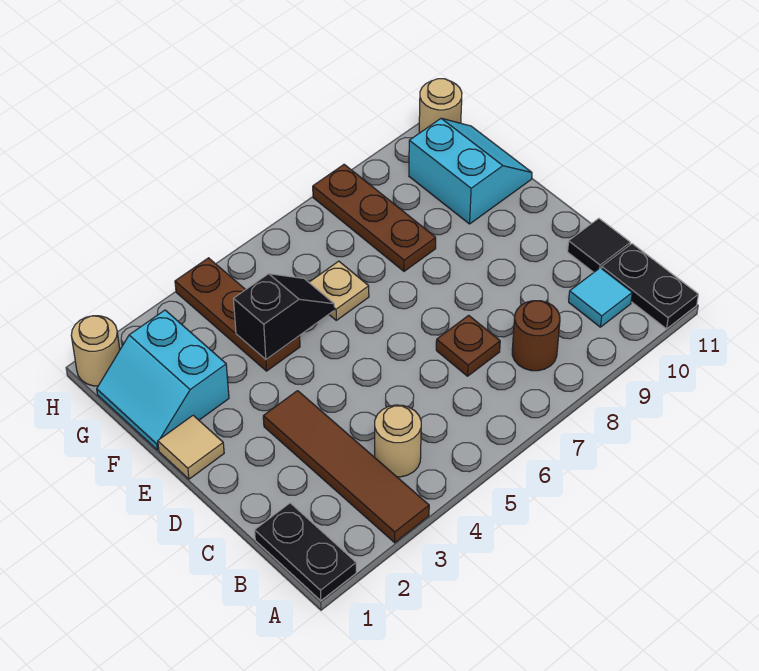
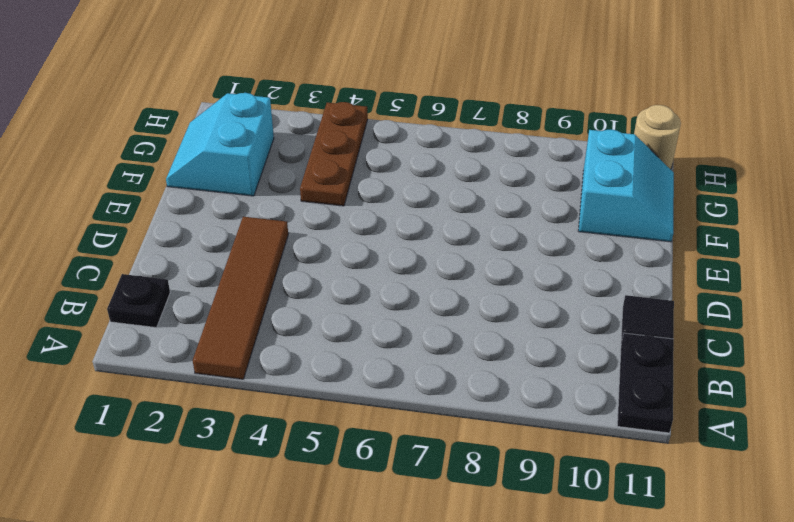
black 1x1 plate [107,274,170,328] -> black 1x2 plate [255,503,356,601]
none -> tan 1x1 round brick [375,405,421,477]
none -> brown 1x1 round brick [512,301,560,371]
none -> cyan 1x1 tile [569,268,632,327]

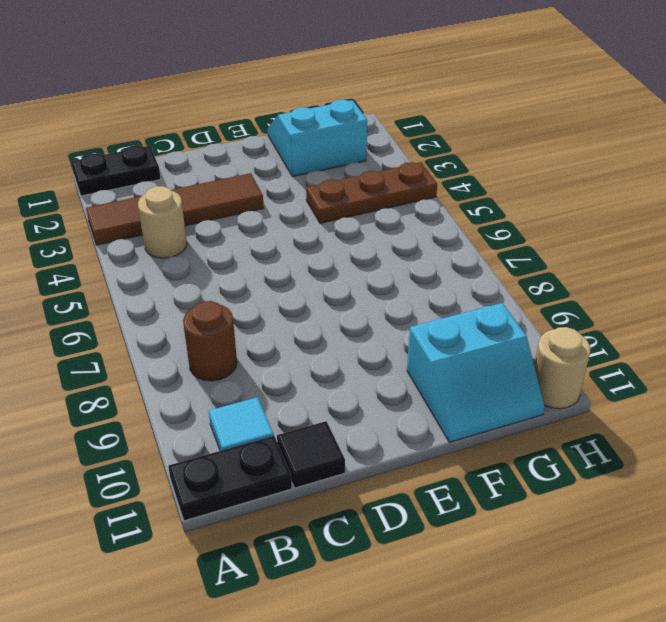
none -> brown 1x1 plate [436,315,500,376]
none -> tan 1x1 tile [158,415,224,479]
none -> tan 1x1 plate [309,261,369,320]

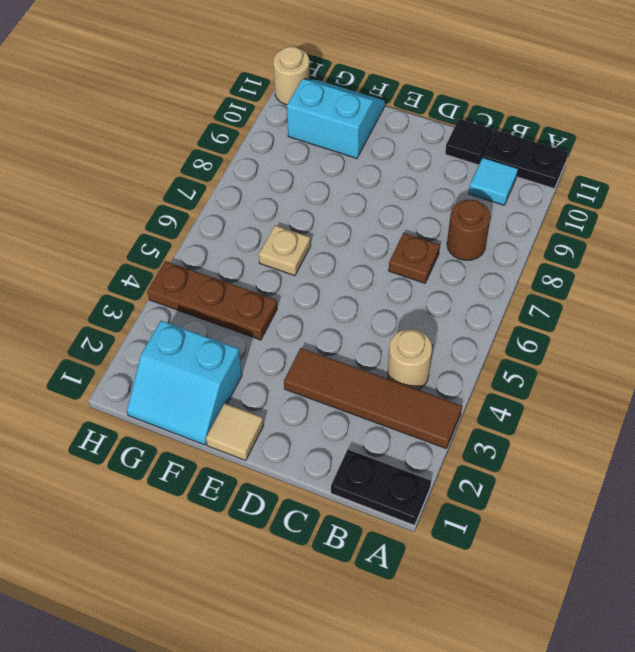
none -> brown 1x3 plate [313,164,436,271]
none -> tan 1x1 round brick [71,316,120,386]
none -> black 1x2 slope [234,274,334,359]

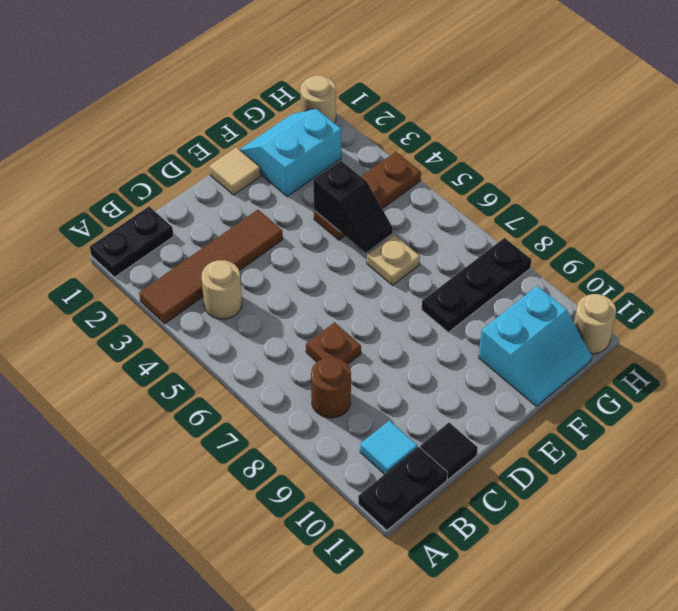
black 1x3 plate [422,238,531,332] -> brown 1x3 plate [313,164,436,271]

